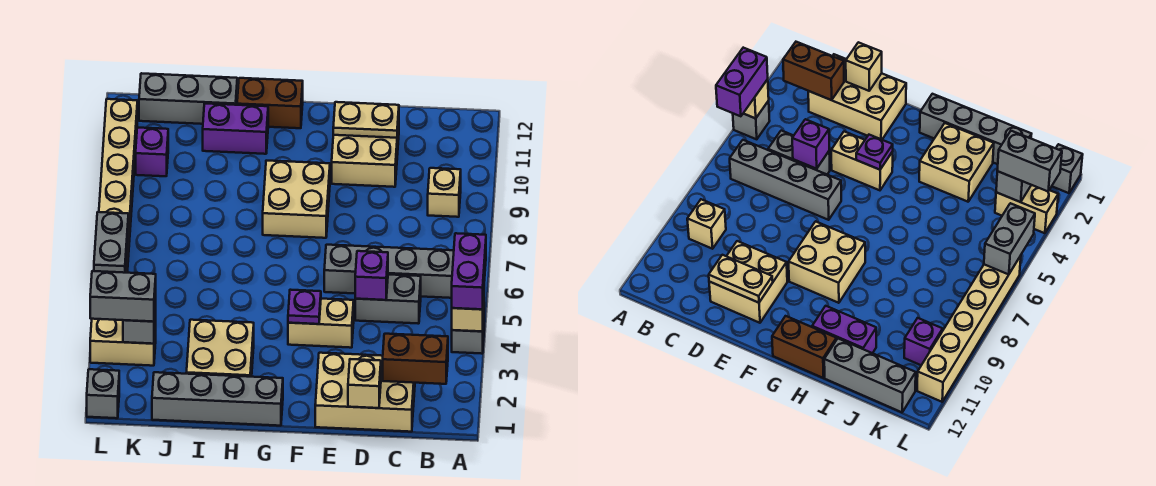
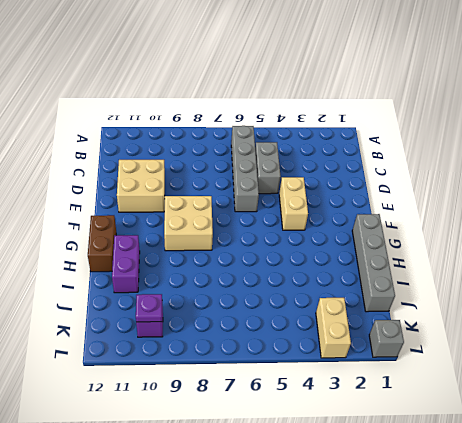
purple 1x1 plate [136,294,162,322] -> purple 1x1 plate moved to [288,290,321,324]
none -> grey 1x1 brick [452,318,484,354]
none -> tan 1x1 brick [428,168,461,217]
none -> tan 2x3 brick [315,353,415,432]

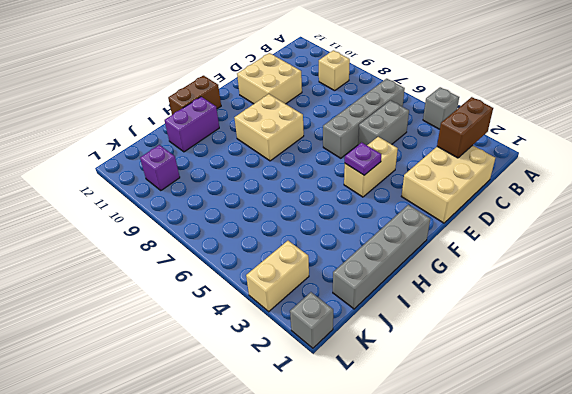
none -> tan 2x2 brick [186,320,254,377]
none -> grey 1x3 brick [139,73,237,124]
none -> tan 1x6 brick [99,99,137,273]

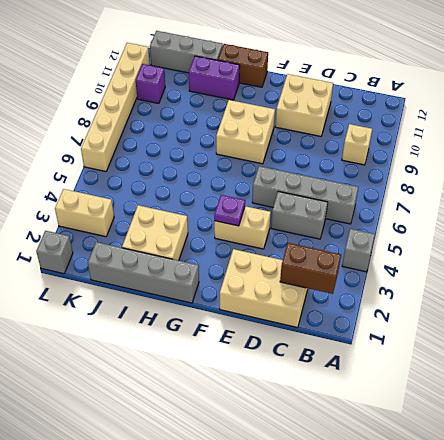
none -> tan 1x1 brick [452,296,484,331]
none -> tan 1x1 brick [348,359,381,408]
none -> purple 1x1 brick [355,251,388,300]

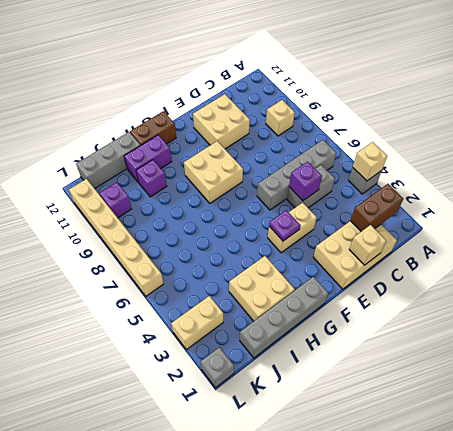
purple 1x1 brick [136,160,167,197] -> none
none -> tan 1x2 plate [333,102,399,138]
none -> grey 1x1 brick [123,300,156,344]
none -> grey 1x2 brick [94,212,128,273]

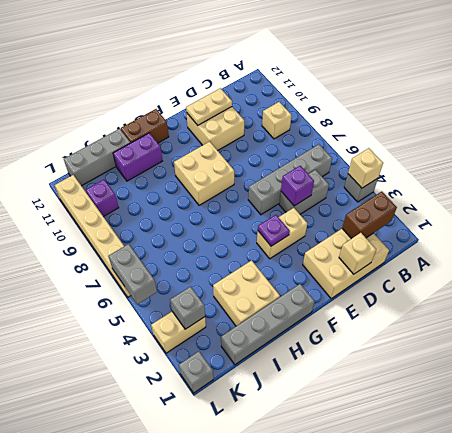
none -> purple 1x2 brick [452,233,486,309]
none -> grey 1x2 brick [90,271,156,322]

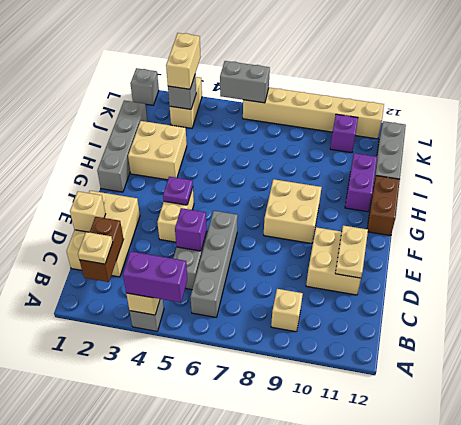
tan 1x1 plate [78,232,113,264] -> none
tan 1x2 brick [166,33,201,89] -> grey 1x2 brick [90,271,156,322]

